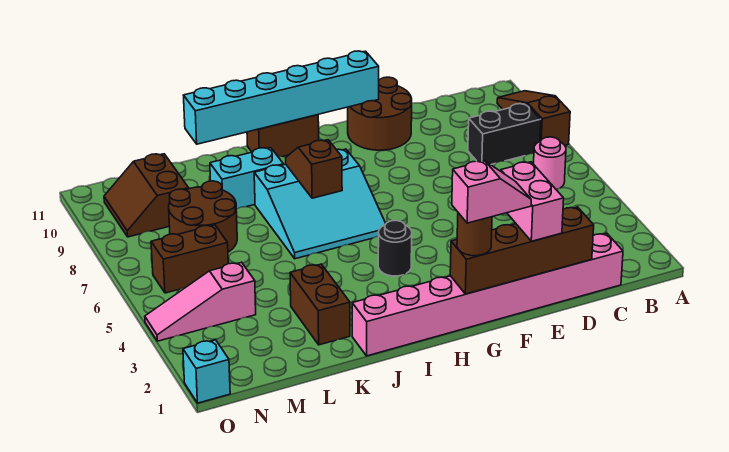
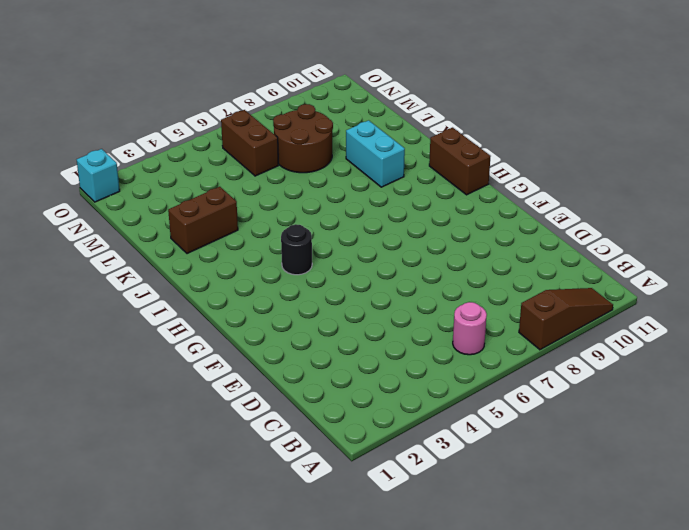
none -> black 1x2 brick [468,104,541,165]
none -> pink 1x8 brick [352,233,623,356]
none -> brown 2x2 round brick [348,77,412,150]

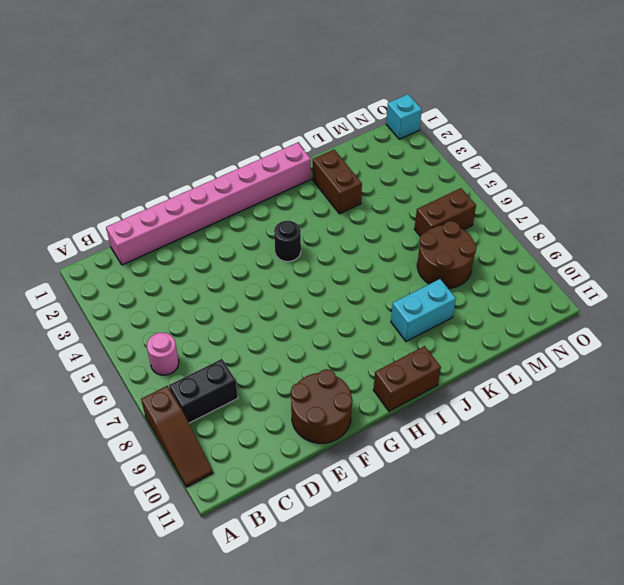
none -> cyan 3x3 slope [254,149,386,259]
none -> pink 1x3 slope [145,262,256,341]
none -> brown 2x2 slope [104,154,189,237]

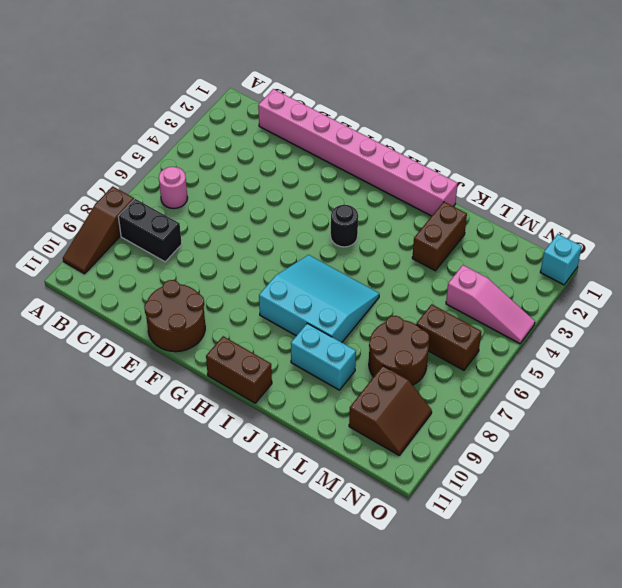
none -> brown 1x4 brick [450,207,594,294]
none -> cyan 1x6 brick [183,51,379,144]
none -> brown 1x2 slope [286,140,342,198]

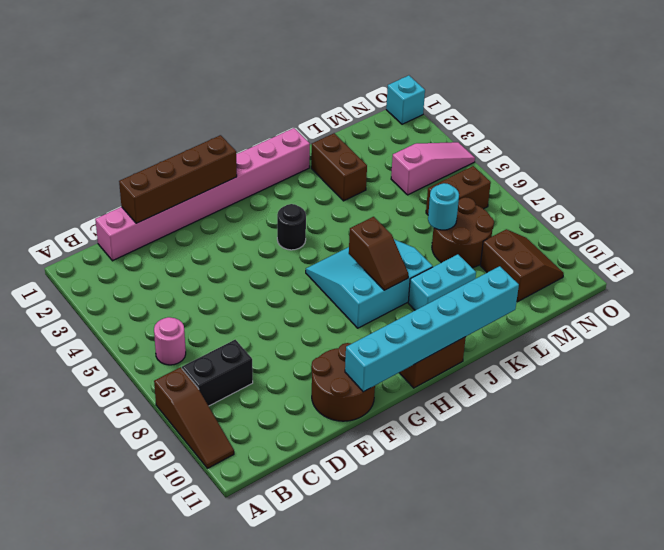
cyan 1x1 round brick [428,183,459,230] -> none
none -> pink 1x2 brick [501,162,564,241]
none -> brown 1x1 round brick [457,213,492,256]
none -> pink 1x2 slope [452,161,531,223]

